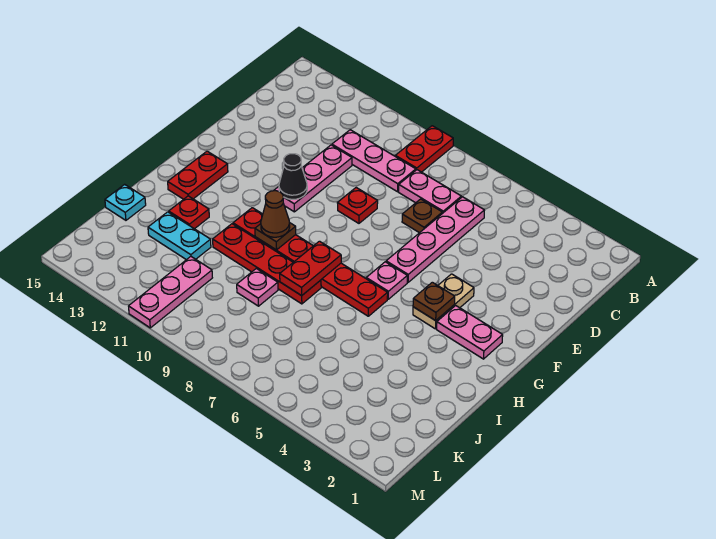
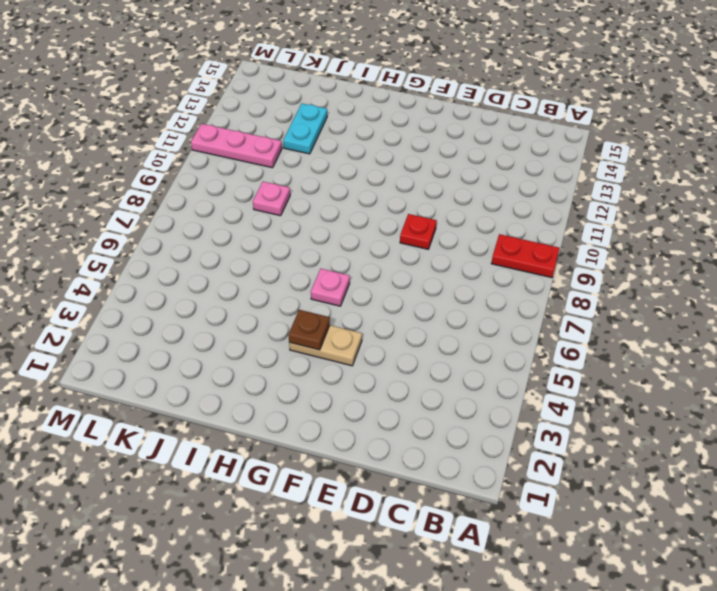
none -> pink 1x4 plate [386,197,485,282]
none -> pink 1x2 plate [399,170,461,214]
none -> pink 1x3 plate [332,130,416,192]

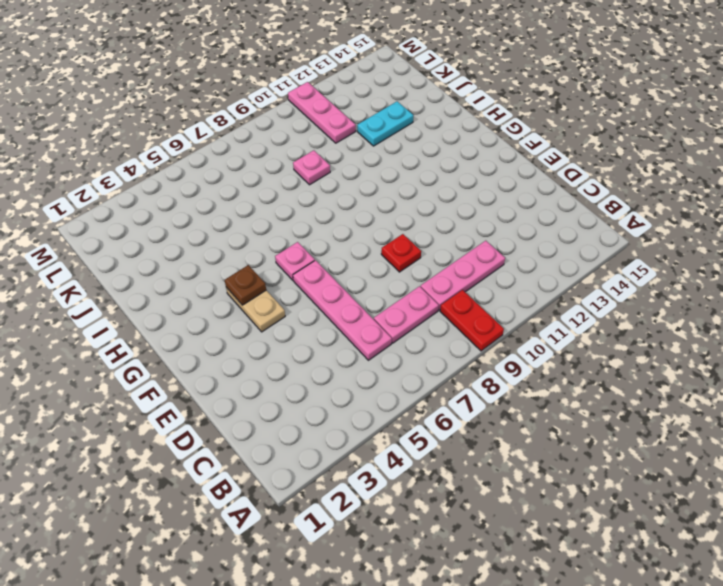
none -> brown 1x1 plate [402,199,442,233]
none -> pink 1x3 plate [274,145,352,212]
none -> pink 1x2 plate [437,305,503,359]

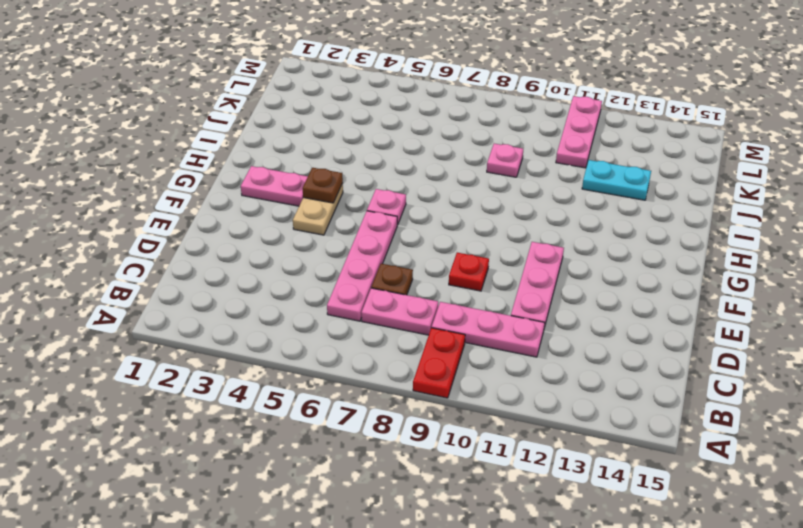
none -> red 1x2 plate [168,151,228,199]
none -> red 1x6 plate [233,208,388,316]
none -> red 1x4 plate [213,224,321,304]

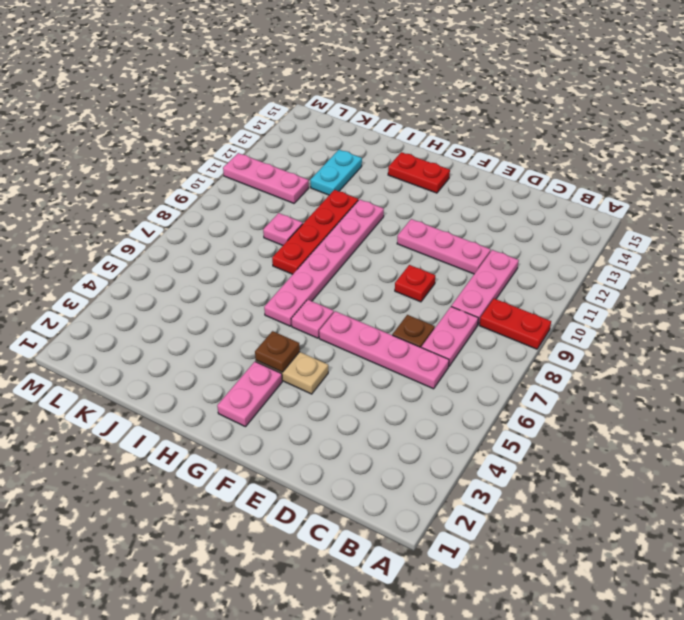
pink 1x6 plate [264,199,384,326] -> red 1x6 plate [233,208,388,316]
none -> red 1x1 plate [169,196,209,229]
none -> cyan 1x1 plate [105,184,146,220]
none -> black 1x1 cone [279,154,307,199]

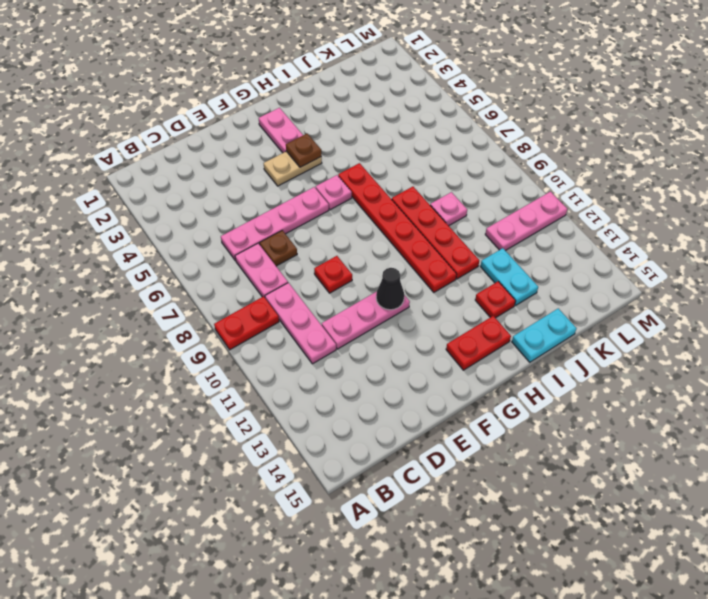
cyan 1x2 plate [512,308,577,362] -> cyan 1x1 plate [105,184,146,220]
none -> red 1x2 plate [280,241,341,296]
none -> brown 1x1 plate [255,222,296,250]
none -> brown 1x1 cone [261,191,290,237]

